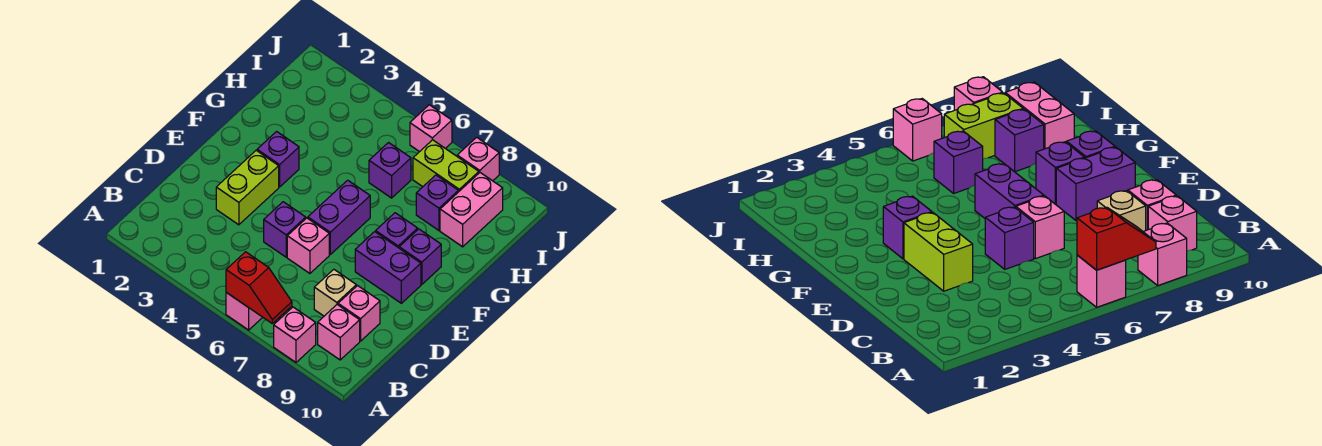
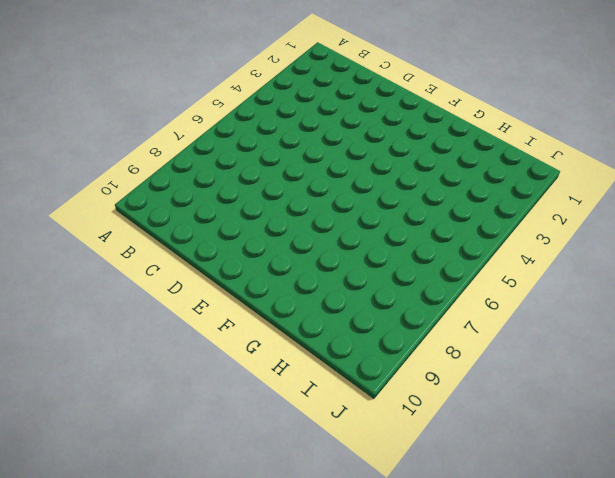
none -> pink 1x1 brick [226,292,263,330]
none -> pink 1x1 brick [274,307,316,362]
none -> pink 1x1 brick [318,305,360,360]

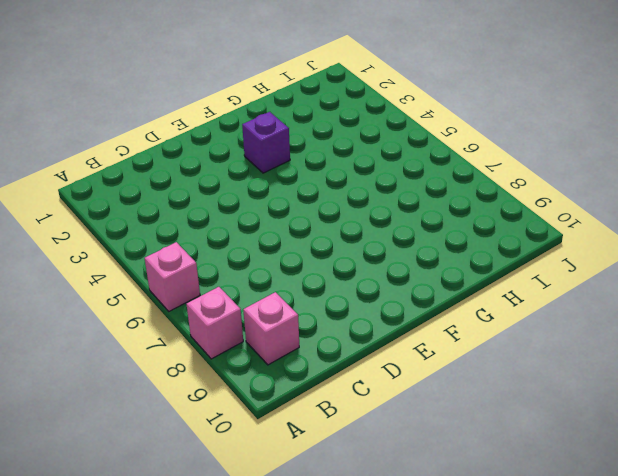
none -> tan 1x1 brick [314,269,356,316]
none -> pink 1x1 brick [338,286,380,341]
none -> lime 1x2 brick [216,150,279,225]

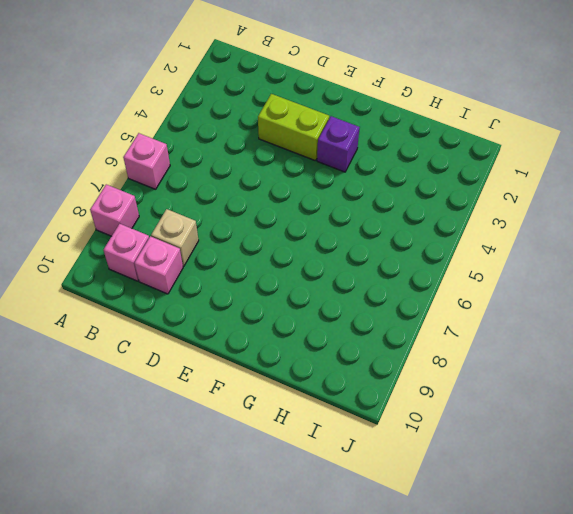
none -> purple 1x1 brick [264,202,306,257]
none -> pink 1x1 brick [287,218,329,273]
none -> purple 1x2 brick [308,180,370,254]

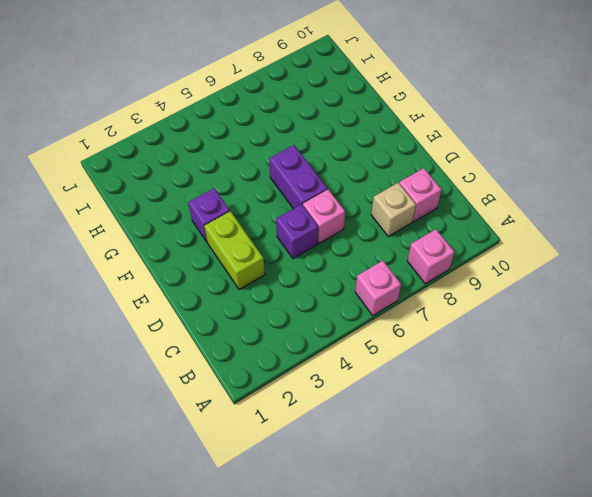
none -> pink 1x1 brick [318,305,360,360]
none -> purple 1x2 brick [355,232,421,303]
none -> purple 1x1 brick [376,213,418,248]

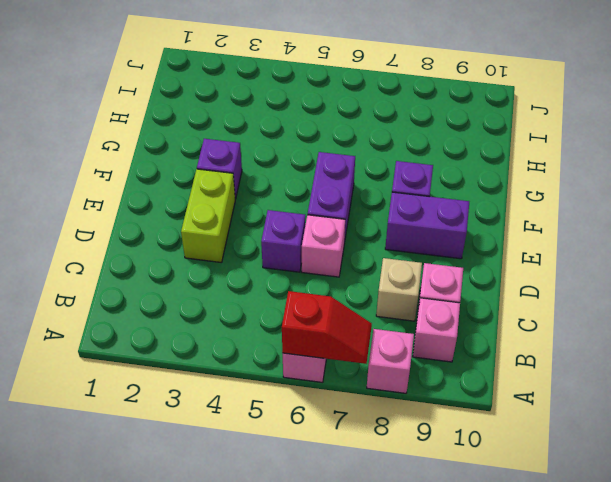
none -> purple 1x1 brick [399,229,441,284]
none -> purple 1x1 brick [369,143,411,198]
none -> purple 1x1 brick [416,175,458,230]

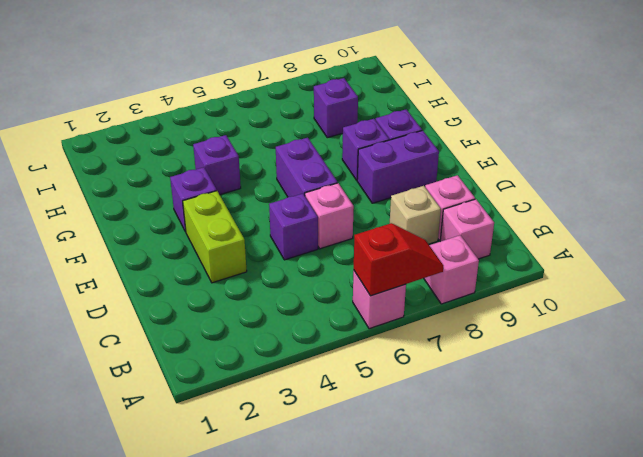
purple 1x1 brick [193,135,241,195] -> purple 1x1 brick moved to [369,143,411,198]
none -> pink 1x2 brick [440,173,503,247]
none -> lime 1x2 brick [413,140,479,192]
none -> pink 1x1 brick [410,105,452,152]

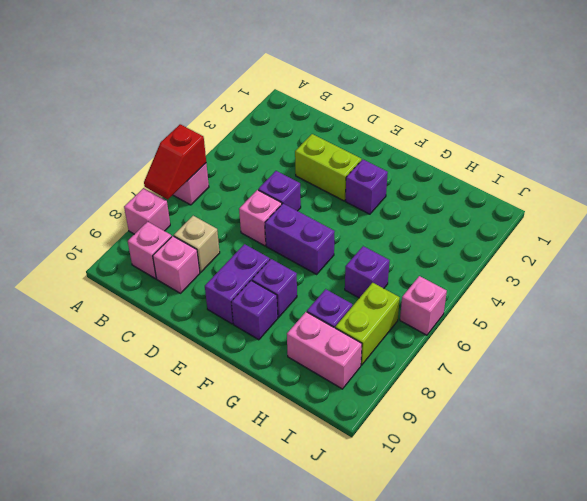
none -> pink 1x1 brick [457,137,499,181]

